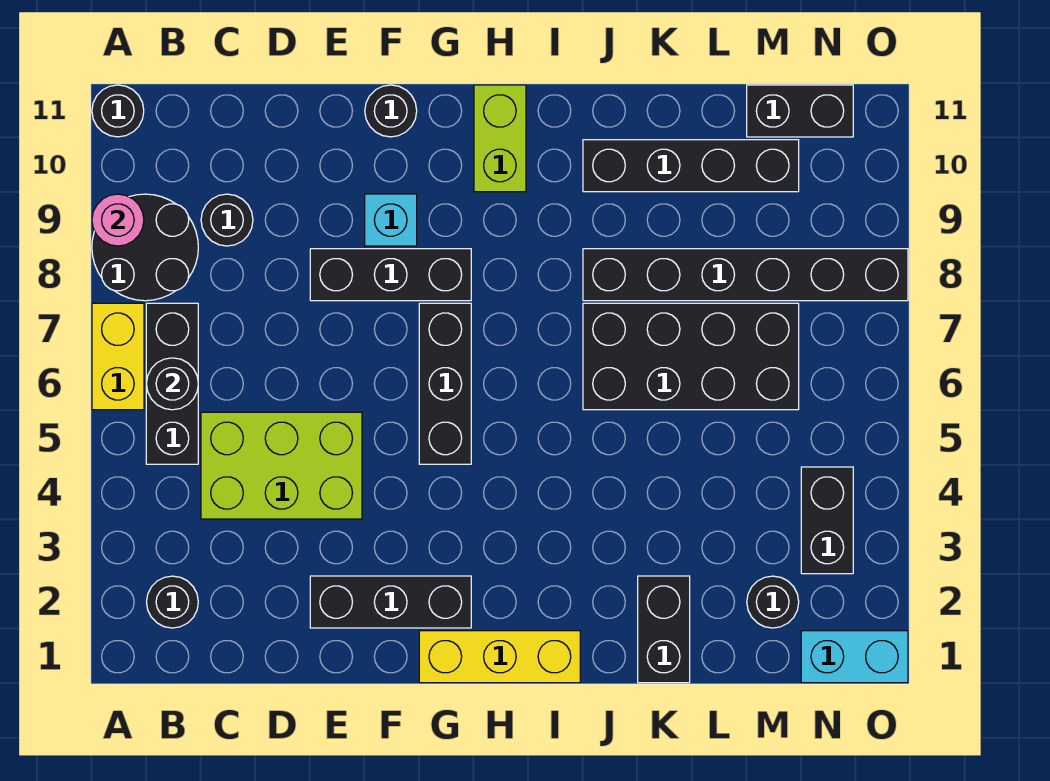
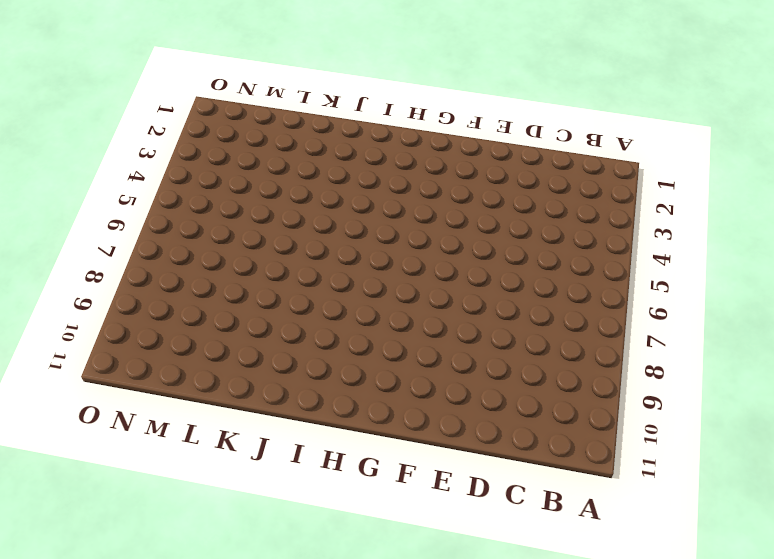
none -> yellow 1x2 brick [92,303,144,410]
none -> black 2x2 round brick [92,194,198,301]
none -> black 1x1 round brick [92,85,144,137]

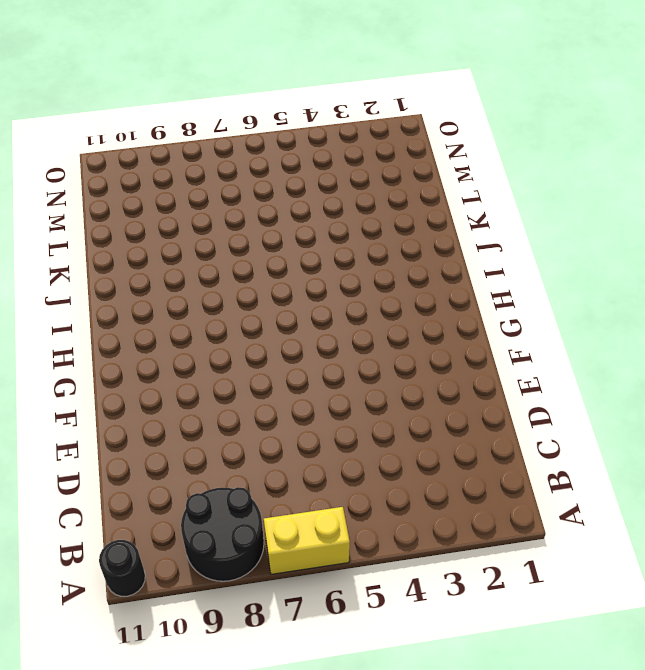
none -> black 1x1 round brick [147,576,198,628]
none -> black 1x3 brick [146,303,198,464]
none -> lime 2x3 brick [201,412,362,519]

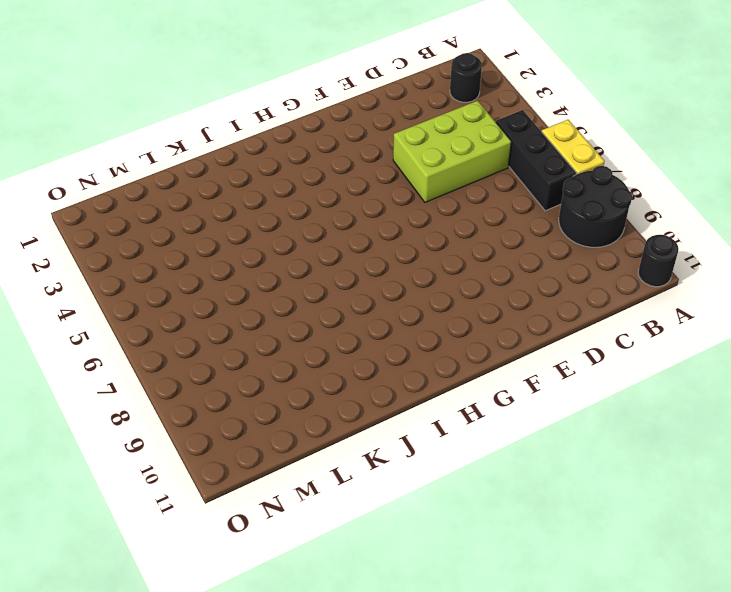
none -> black 1x1 round brick [201,194,253,246]
none -> black 1x3 brick [310,576,471,628]
none -> black 1x3 brick [310,249,471,301]

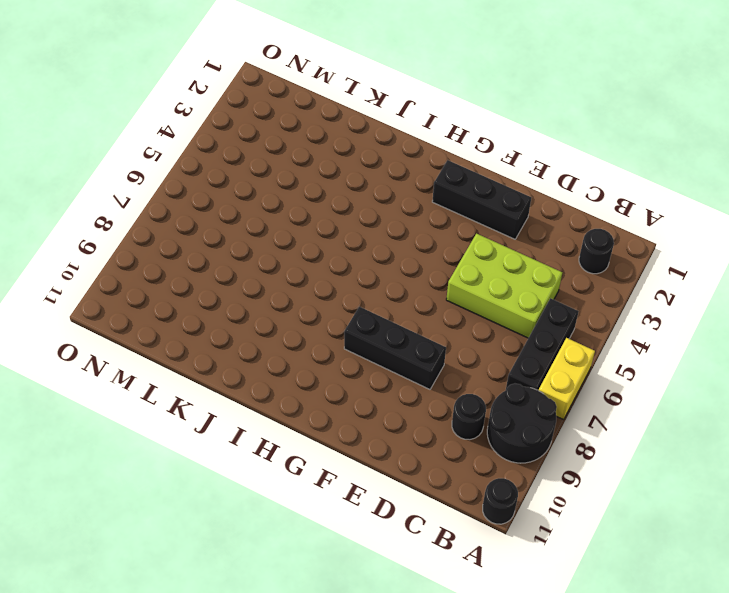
none -> cyan 1x1 brick [365,194,417,246]
none -> black 1x1 round brick [365,85,417,137]
none -> yellow 1x3 brick [419,631,580,683]

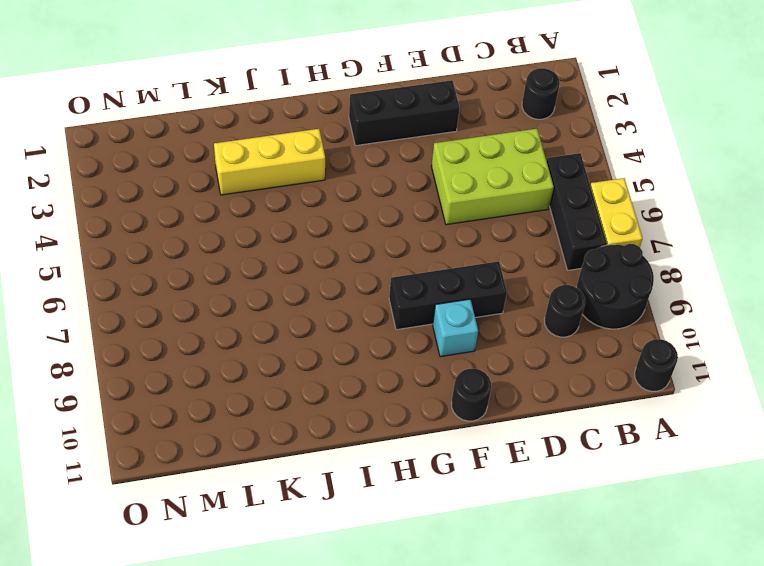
yellow 1x3 brick [214,129,325,195] -> yellow 1x3 brick moved to [419,631,580,683]
none -> black 1x3 brick [419,303,471,464]
none -> lime 1x2 brick [474,85,526,192]
none -> black 2x4 brick [583,303,799,410]

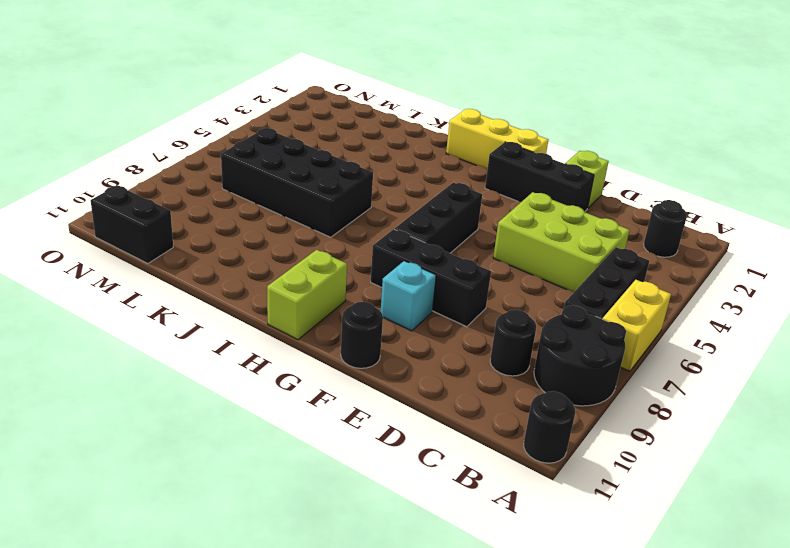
lime 1x1 brick [565,151,609,208] -> none
none -> black 1x6 brick [583,249,908,301]
none -> black 1x4 brick [583,140,799,192]
none -> black 1x2 brick [638,576,690,683]

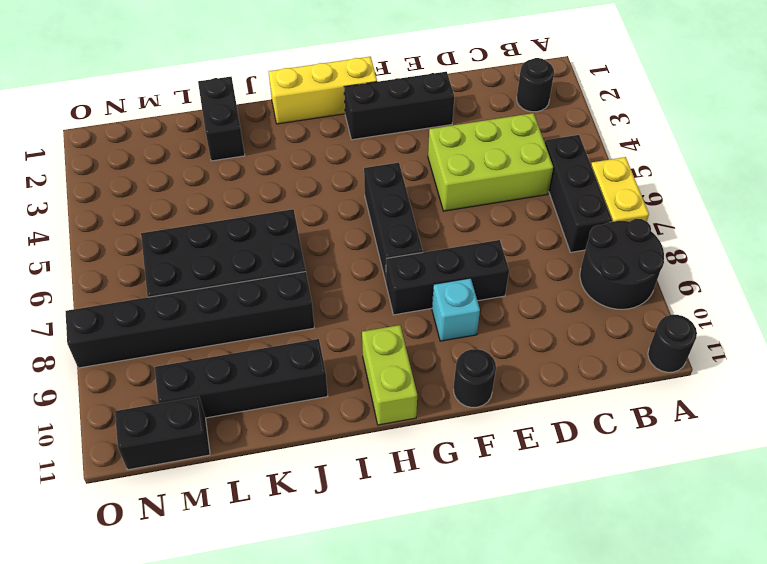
none -> black 1x1 round brick [201,194,253,246]
none -> black 1x1 round brick [747,576,799,628]
none -> cyan 1x2 brick [801,631,908,683]

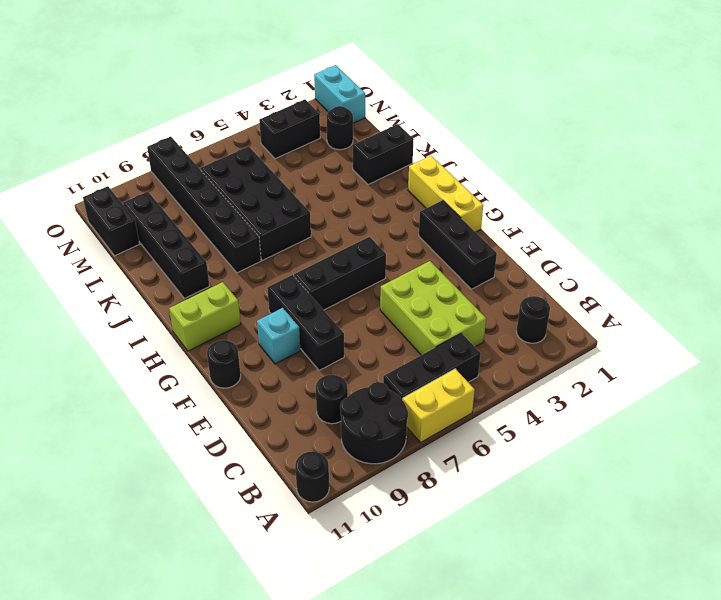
none -> pink 1x1 round brick [92,194,144,246]
none -> black 1x1 round brick [146,358,198,410]

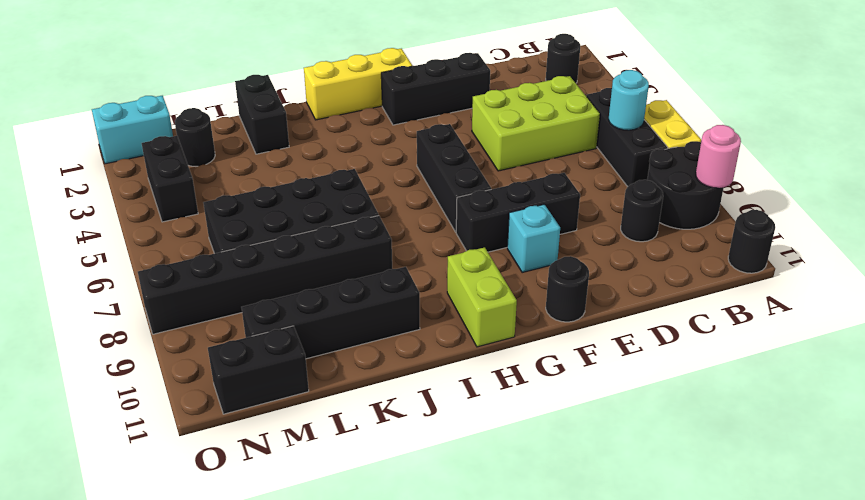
cyan 1x1 round brick [609,70,649,130] -> black 1x1 round brick [146,358,198,410]

